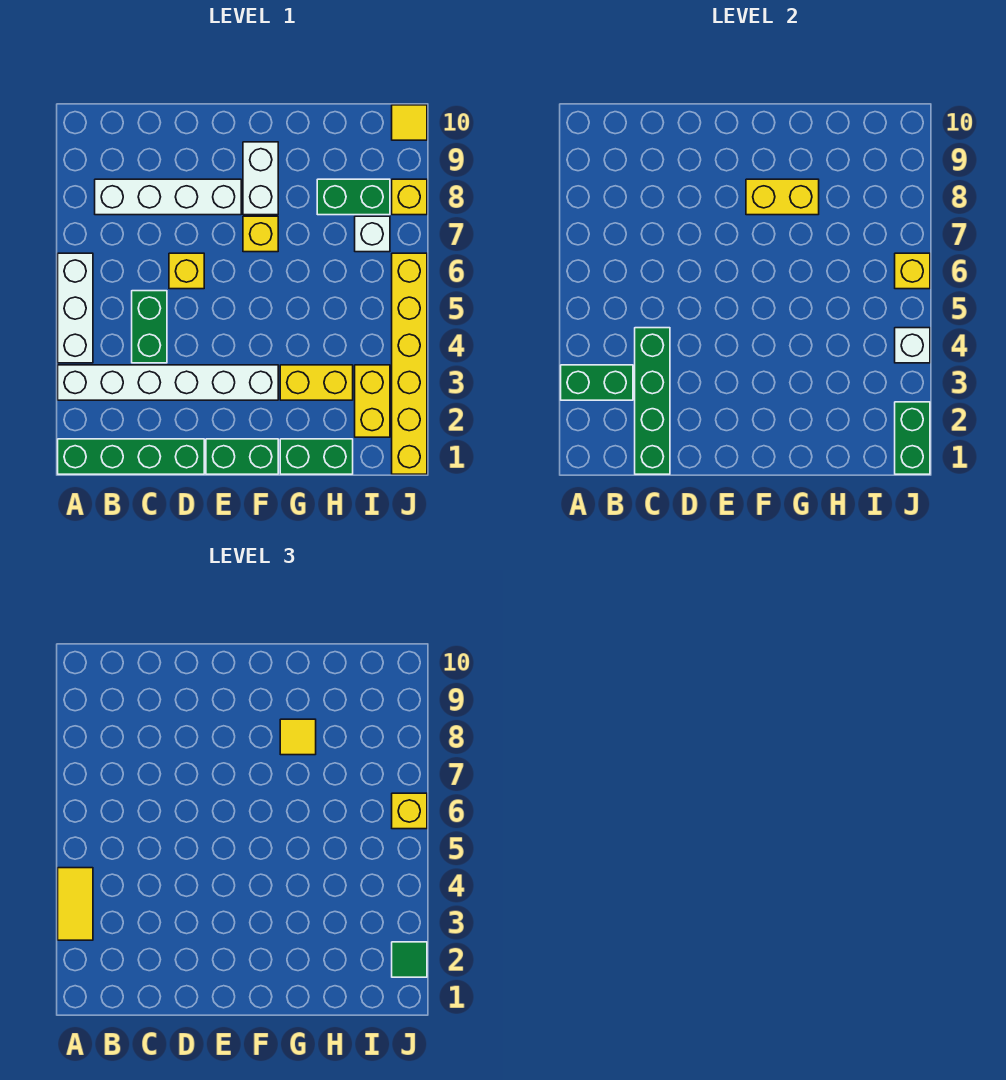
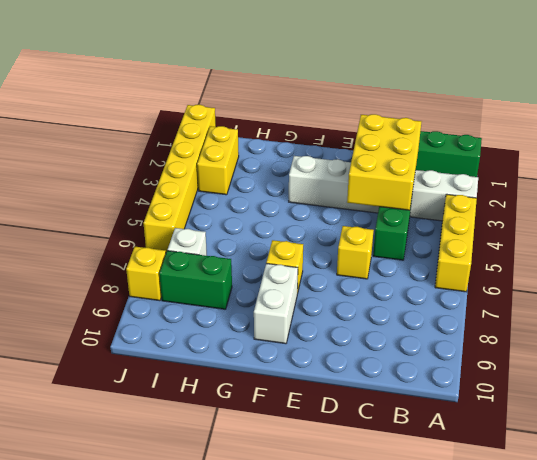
yellow 1x3 brick [435,194,477,292] -> white 1x3 brick [58,253,93,363]
yellow 2x3 brick [347,114,421,210] -> green 1x4 brick [635,328,670,474]
none -> white 1x4 brick [95,179,241,215]
none -> green 1x2 brick [206,439,278,474]
none -> green 1x2 brick [280,439,353,474]

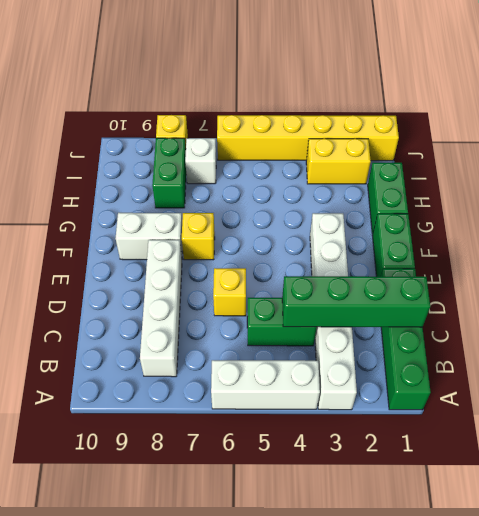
none -> yellow 1x2 brick [280,365,353,400]
none -> yellow 1x1 tile [392,105,427,140]
none -> green 1x2 brick [561,365,633,400]

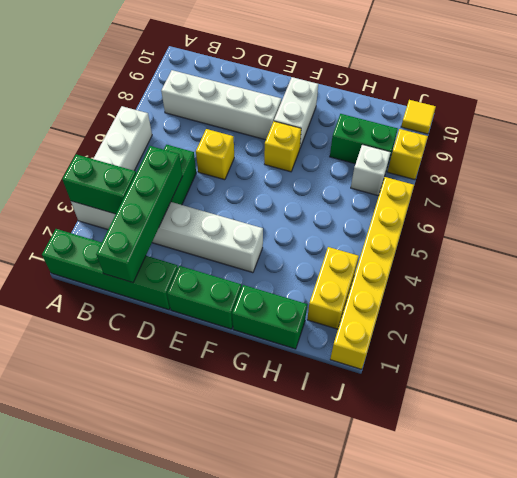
none -> yellow 1x2 brick [280,365,353,400]
none -> yellow 1x2 brick [746,179,819,215]
none -> green 1x2 brick [895,402,930,474]

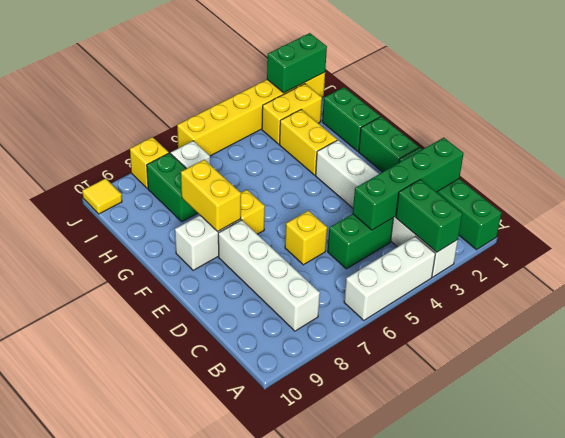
none -> white 1x1 brick [895,328,930,363]
none -> yellow 1x1 brick [895,253,930,289]
none -> yellow 1x2 tile [58,868,93,940]

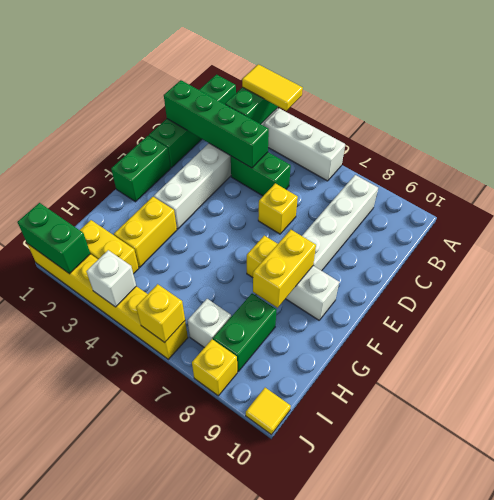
none -> green 1x2 brick [280,439,353,474]
none -> yellow 1x1 tile [280,719,316,755]
none -> green 1x1 tile [392,942,427,977]

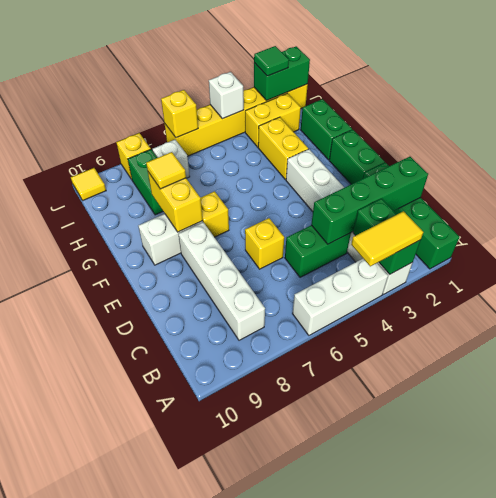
none -> yellow 1x1 brick [392,793,427,829]

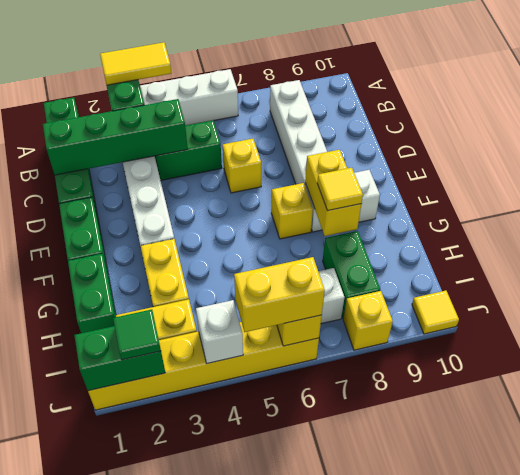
yellow 1x2 brick [234,257,325,332] -> yellow 1x1 brick [392,793,427,829]

